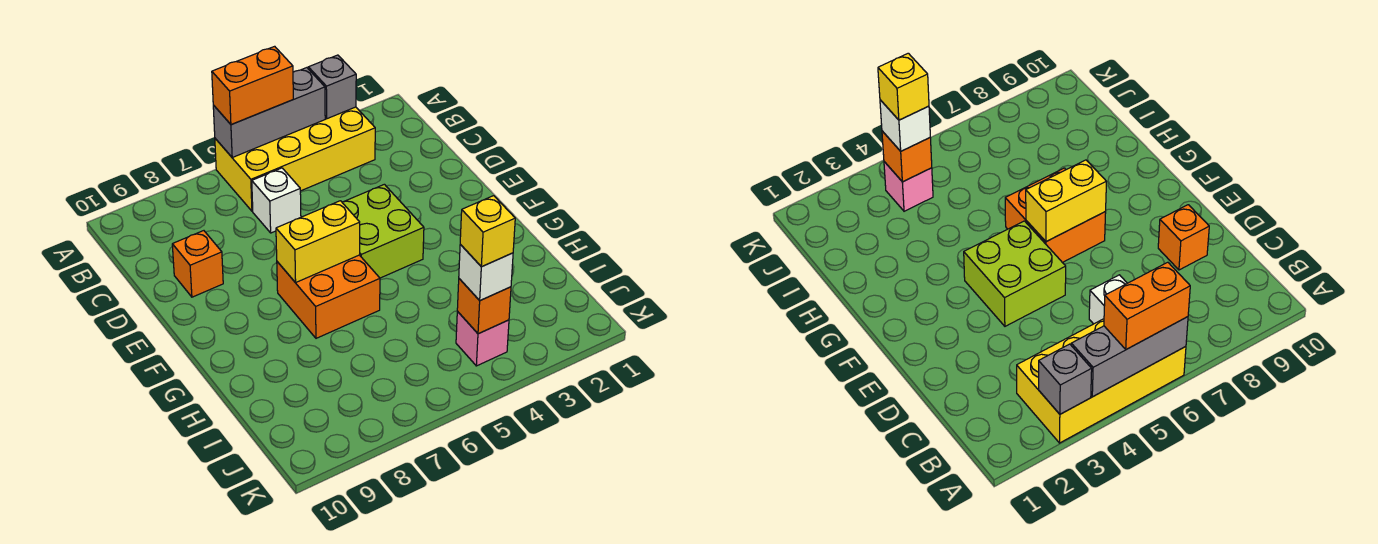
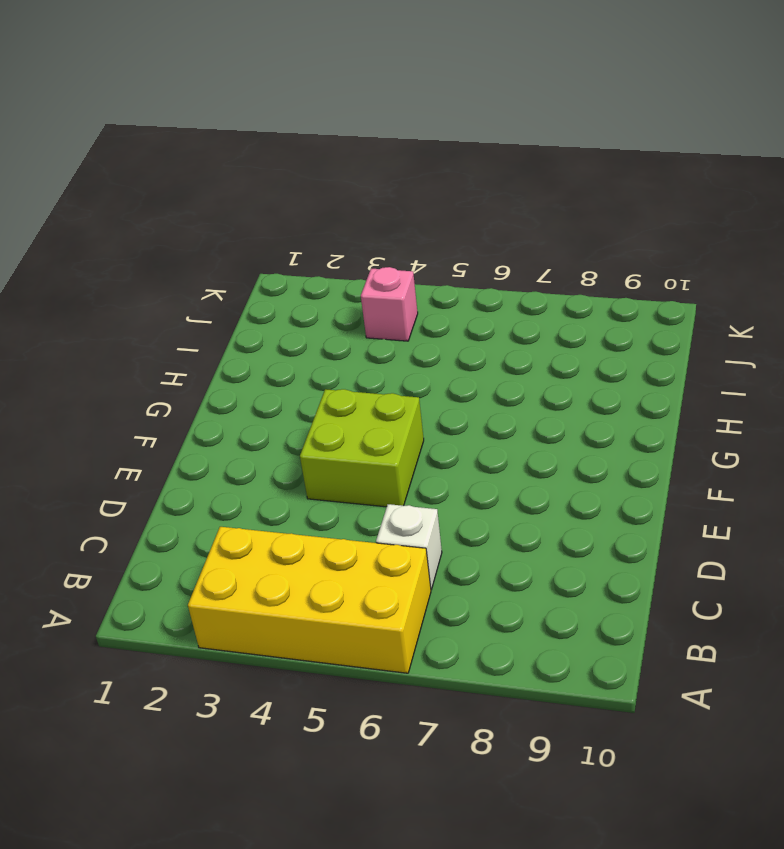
none -> orange 1x1 brick [172,231,223,297]
none -> orange 2x2 brick [277,255,380,338]
none -> grey 1x1 brick [308,55,356,119]

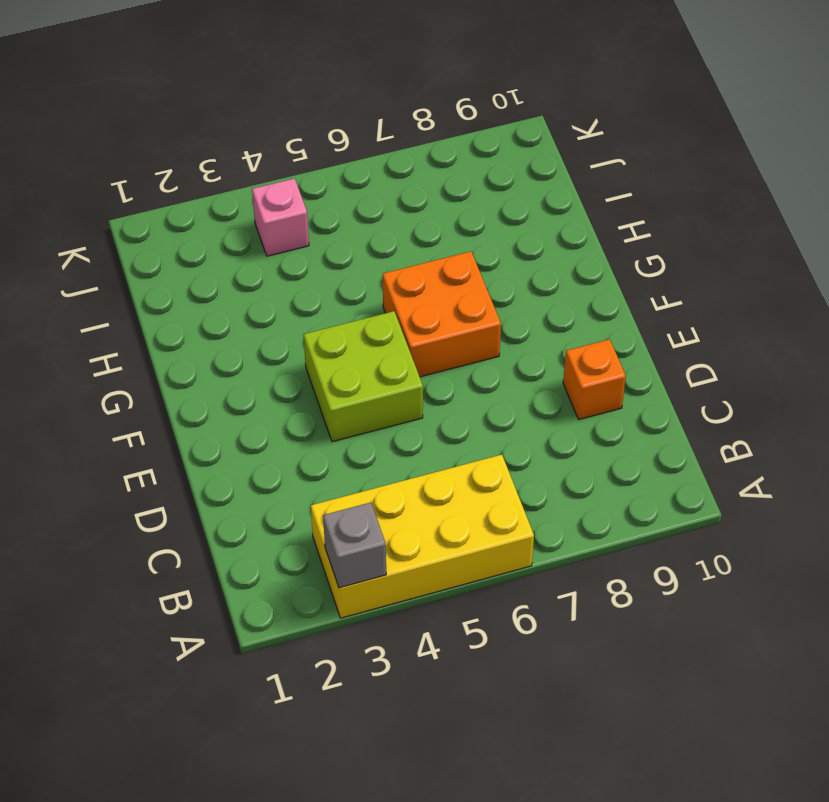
none -> white 1x1 brick [252,168,301,233]
none -> grey 1x3 brick [213,68,325,157]
none -> yellow 1x2 brick [276,201,360,283]

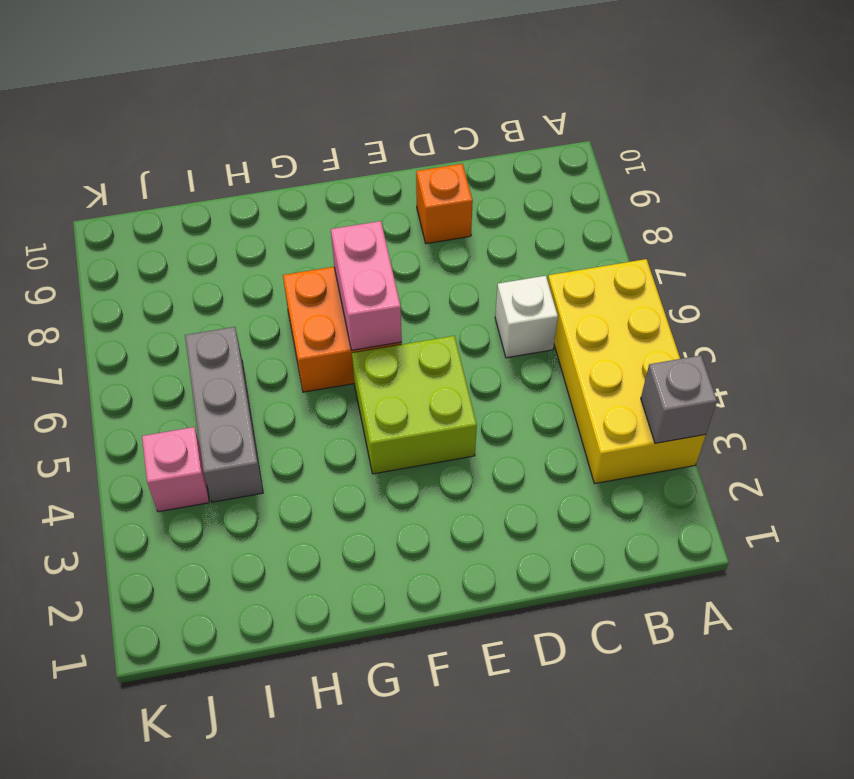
pink 1x2 brick [331,221,402,350] -> yellow 1x2 brick [276,201,360,283]
grey 1x3 brick [185,327,263,502] -> grey 1x3 brick moved to [213,68,325,157]
none -> orange 1x1 brick [457,279,511,334]
none -> orange 1x2 brick [212,46,293,125]
none -> white 1x1 brick [459,245,513,300]

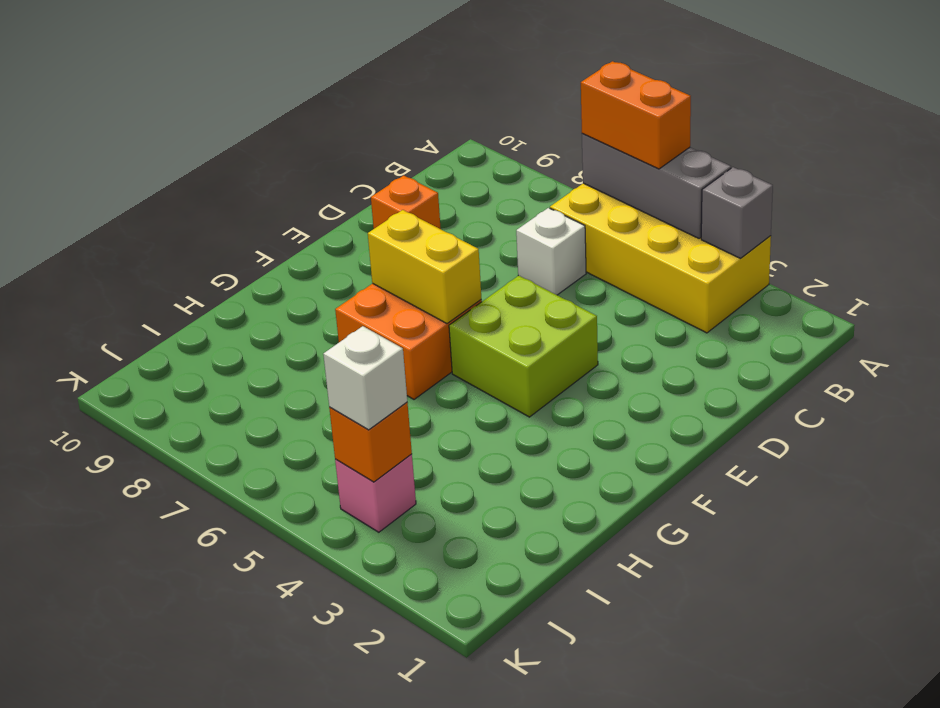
none -> yellow 1x1 brick [460,196,515,267]

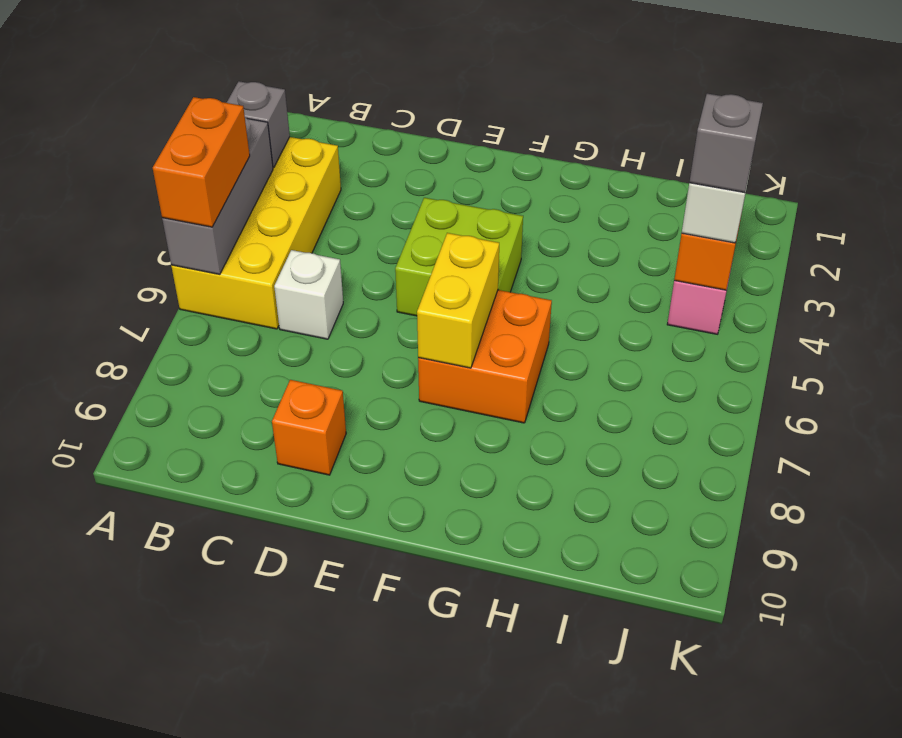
grey 1x1 brick [689,94,763,193] -> yellow 1x1 brick [460,196,515,267]

